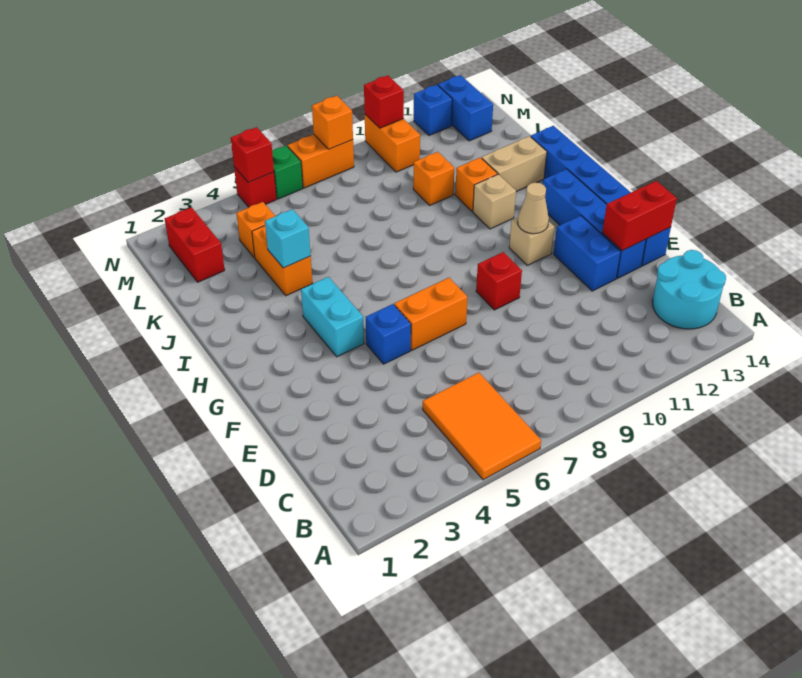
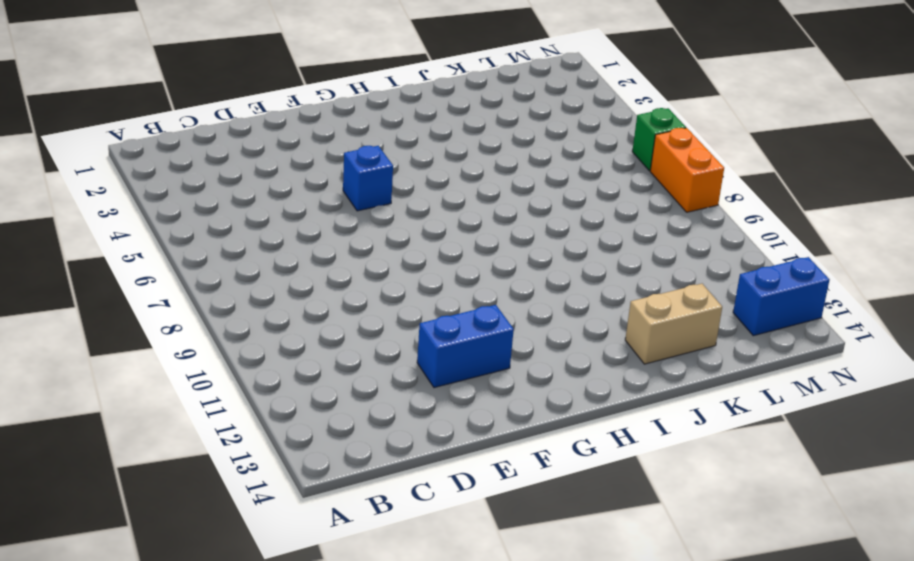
tan 1x2 brick [625,284,722,364] -> tan 1x2 brick turned to [482,136,547,192]
none -> orange 2x3 tile [423,373,541,480]
none -> cyan 2x2 round brick [653,250,726,329]
none -> blue 1x4 brick [543,169,646,278]

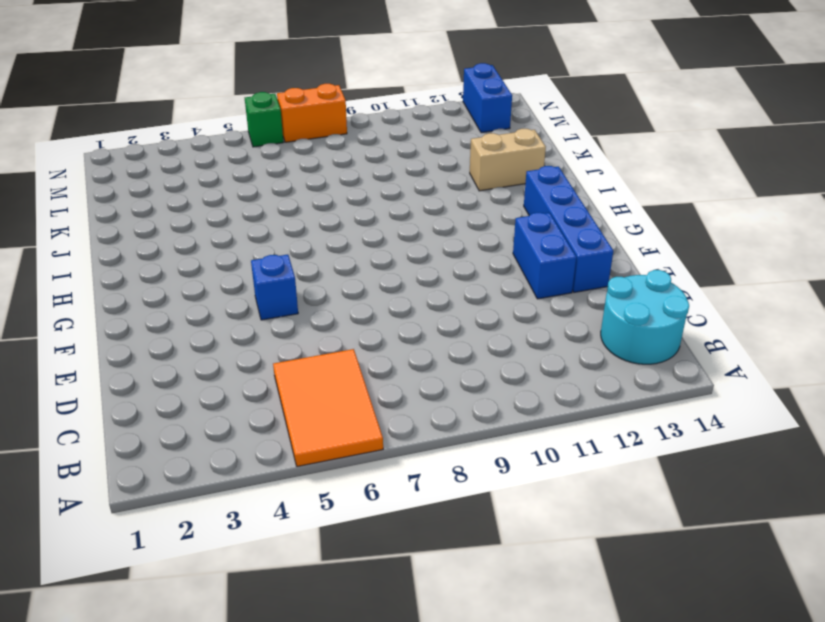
none -> blue 1x6 brick [531,126,671,266]
none -> orange 1x2 brick [394,278,467,350]
none -> red 1x1 brick [476,252,522,310]

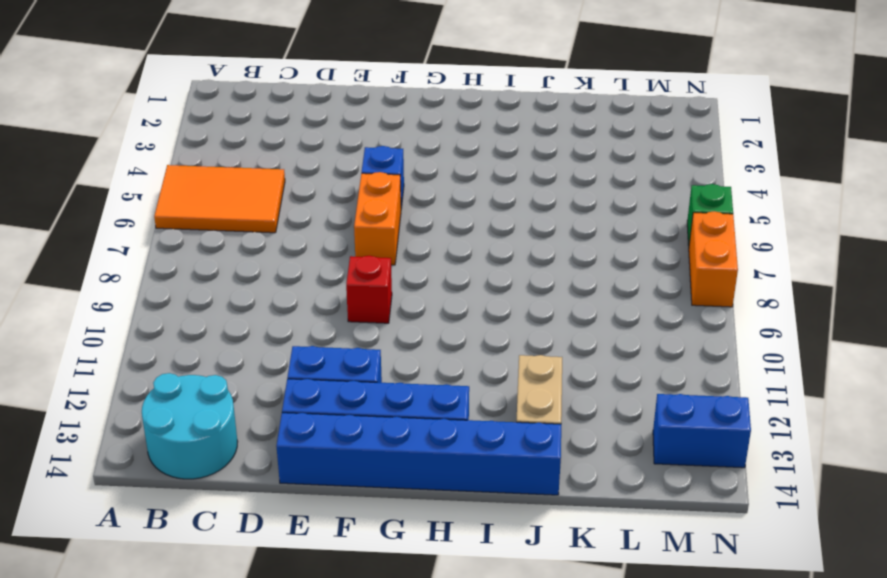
none -> cyan 1x2 brick [301,277,364,357]
none -> tan 1x1 brick [509,218,554,265]
none -> tan 1x1 brick [473,174,516,229]

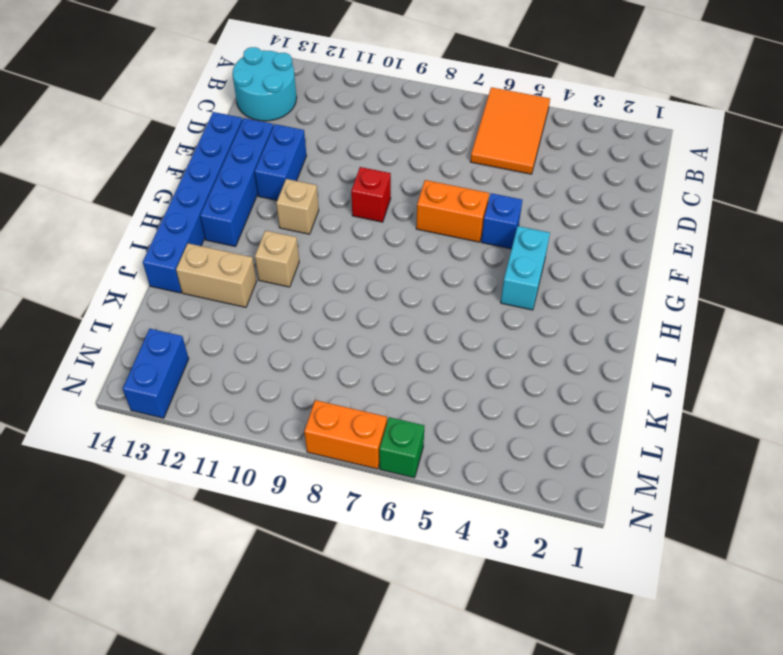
none -> orange 1x2 brick [252,226,313,296]
none -> orange 1x1 brick [455,157,497,211]
none -> orange 1x1 brick [413,152,454,206]

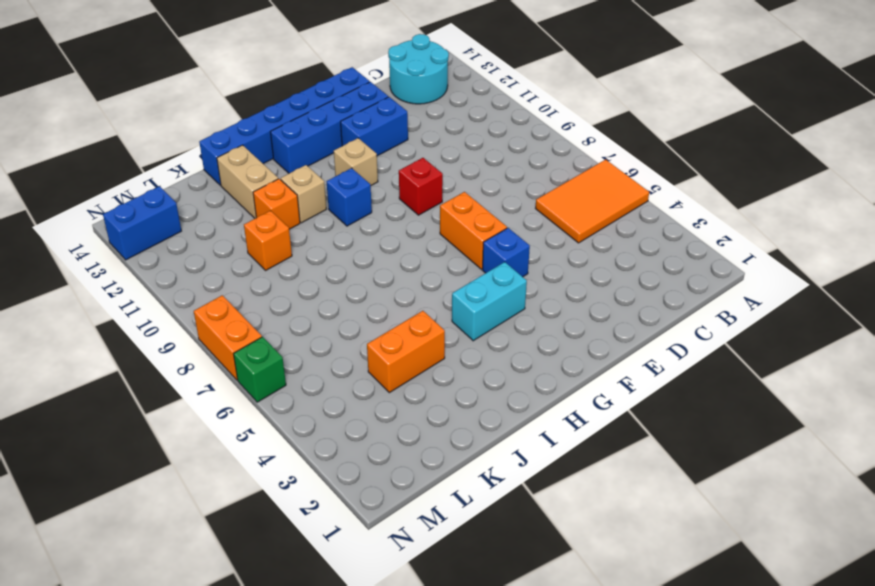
blue 1x1 brick [327,168,372,226] -> blue 1x1 brick moved to [414,85,452,135]
none -> red 1x2 brick [165,207,225,282]
none -> orange 1x1 brick [236,202,275,258]
none -> orange 1x2 brick [365,114,420,172]

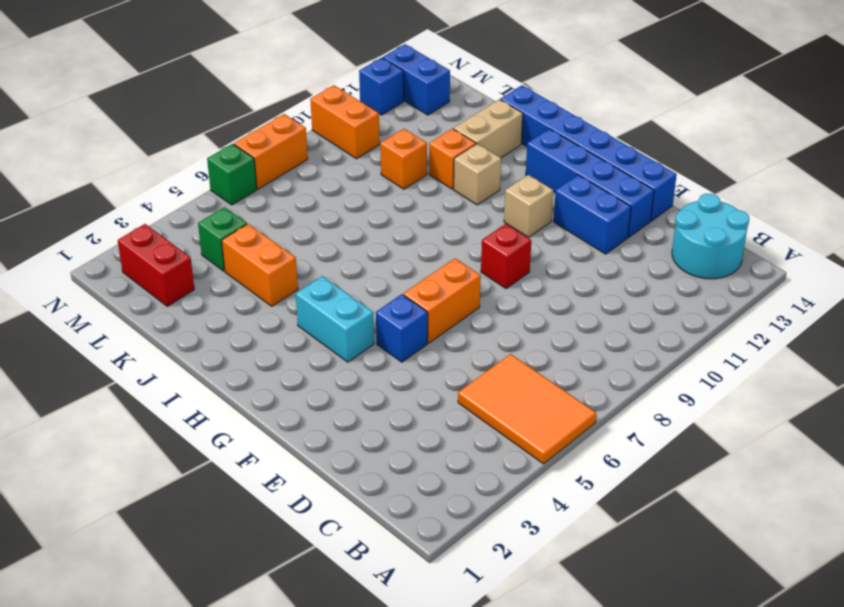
green 1x1 brick [198,207,247,271] -> orange 1x1 brick [236,202,275,258]
none -> red 1x1 brick [234,167,277,207]
none -> red 1x2 brick [602,181,677,251]
none -> tan 1x1 cone [518,183,549,234]

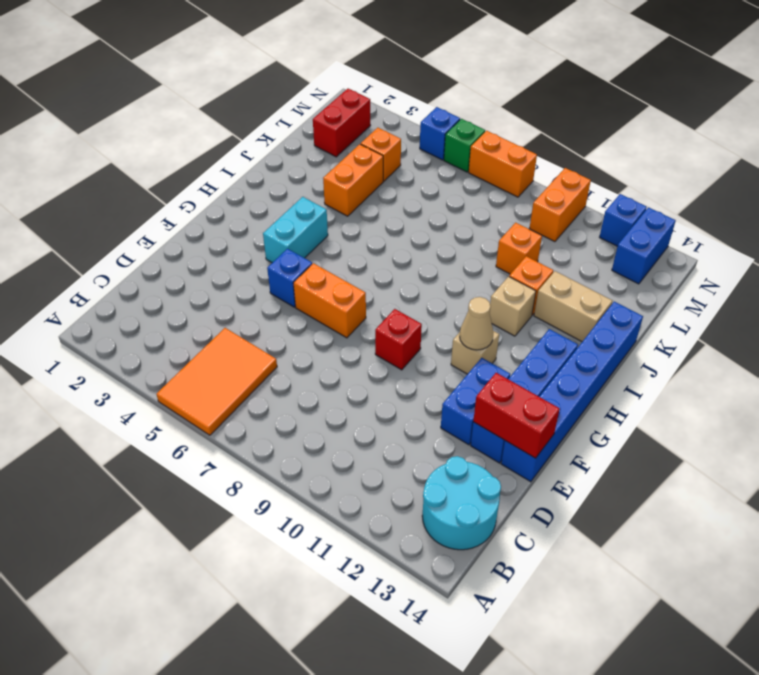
blue 1x1 brick [420,107,460,160] -> red 1x1 brick [234,167,277,207]
none -> cyan 1x1 brick [265,209,311,268]
none -> red 1x1 brick [231,127,274,182]
none -> orange 1x1 brick [312,96,353,149]

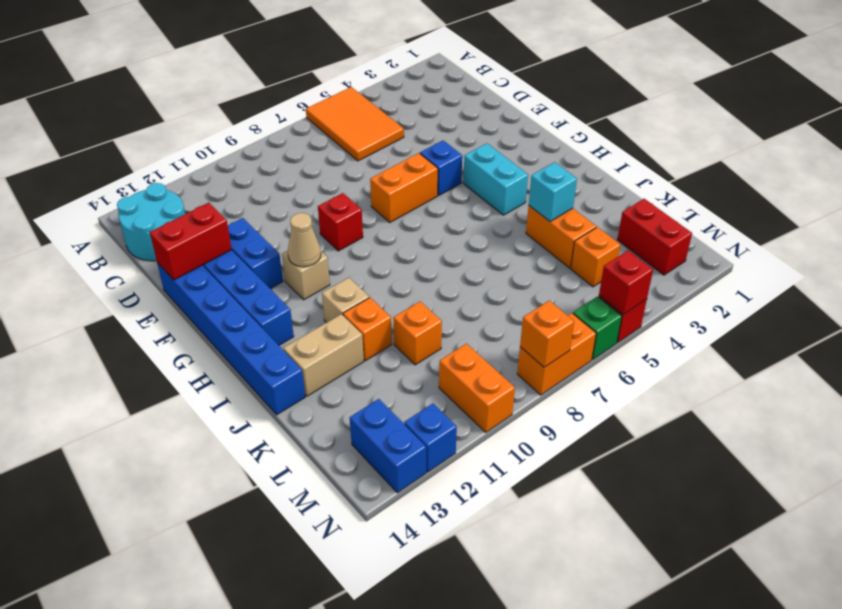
none -> red 1x1 brick [364,75,404,128]

